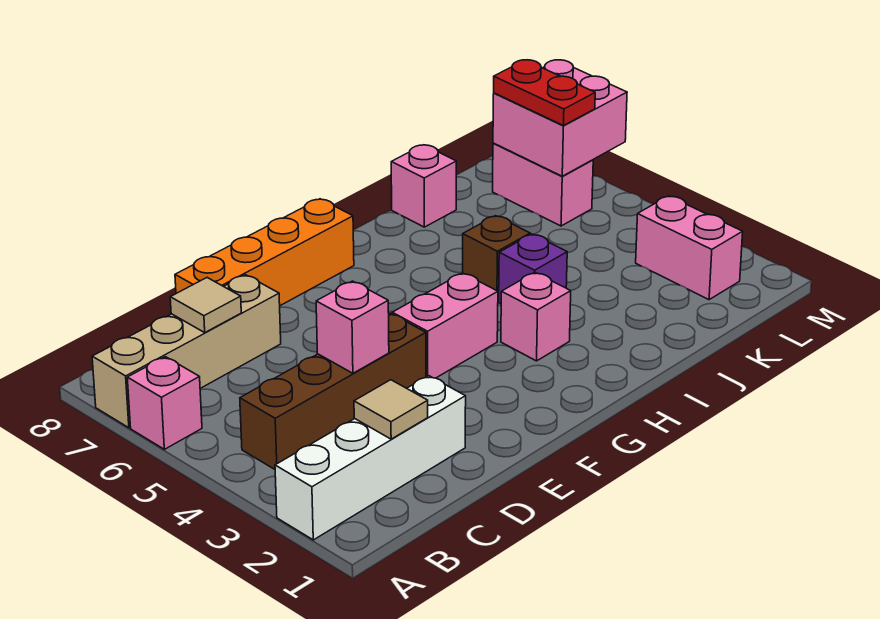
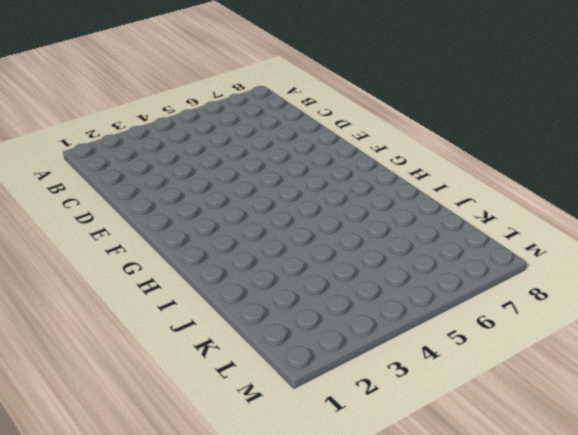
none -> white 1x4 brick [275,376,466,540]
none -> pink 1x1 brick [127,357,202,449]
none -> tan 1x4 brick [92,275,281,428]

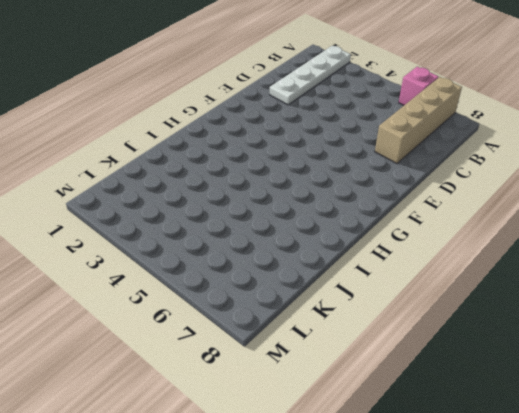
white 1x4 plate [270,46,351,105] -> white 1x4 brick [275,376,466,540]
none -> brown 1x4 brick [240,313,426,469]
none -> orange 1x4 brick [175,199,354,306]
none -> pink 1x2 brick [392,273,498,378]

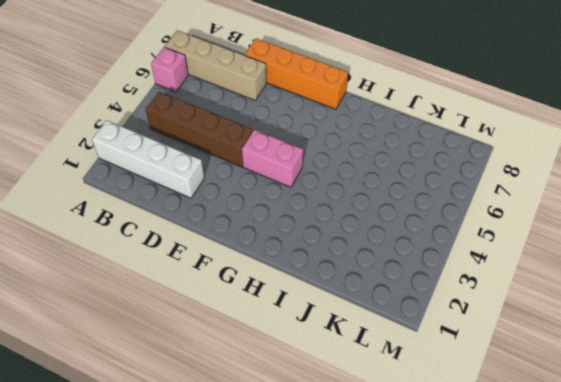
none -> pink 1x1 brick [501,272,571,361]
none -> purple 1x1 brick [499,234,567,304]
none -> brown 1x1 brick [463,216,530,301]

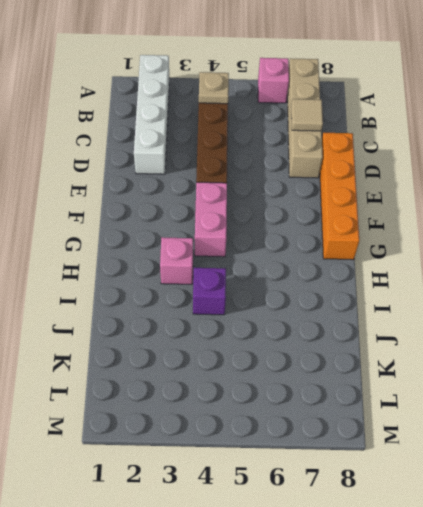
tan 1x1 plate [199,72,229,104] -> none
none -> brown 1x1 brick [463,216,530,301]
none -> pink 1x1 brick [391,145,456,227]
none -> pink 1x2 brick [636,196,743,300]

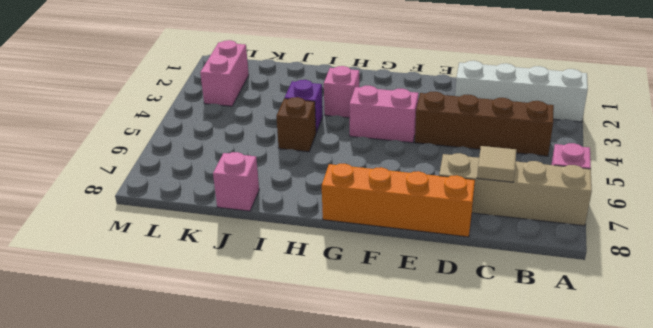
none -> pink 1x2 brick [493,143,593,226]
none -> tan 1x1 tile [354,380,428,439]
none -> pink 1x1 brick [316,281,389,373]

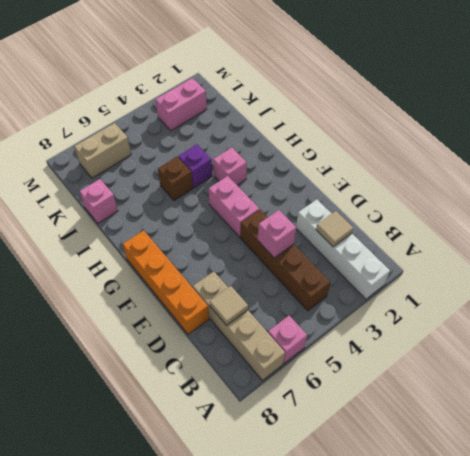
tan 1x2 brick [74,123,131,178] -> pink 1x2 brick [493,143,593,226]
none -> pink 2x2 brick [493,60,627,176]
none -> red 1x2 plate [494,60,595,126]

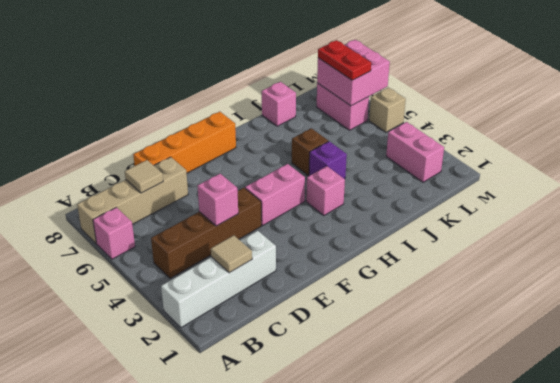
tan 1x1 brick [369,88,406,132] -> none

